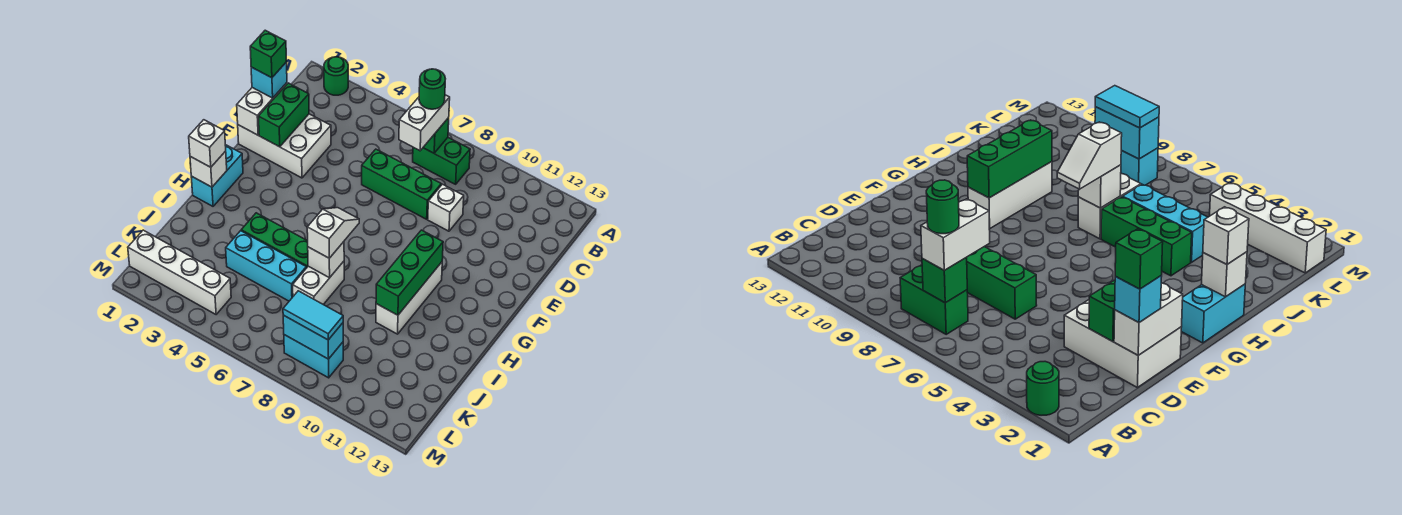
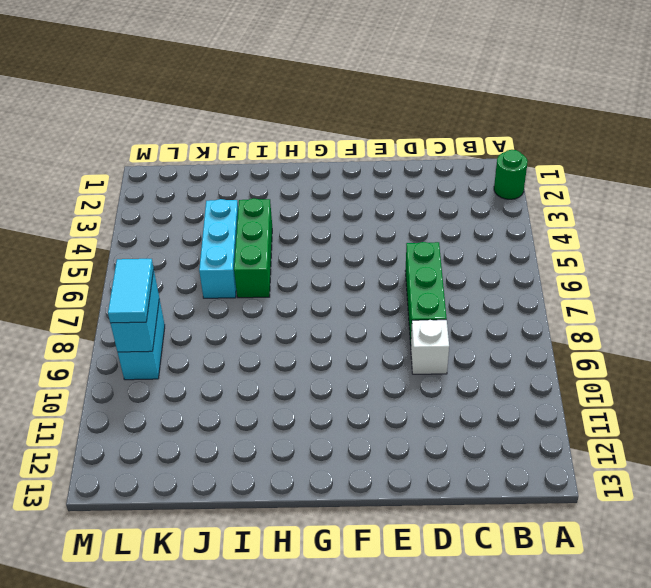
none -> green 1x2 brick [413,138,470,184]
none -> white 2x3 brick [238,114,331,178]
none -> cyan 1x2 brick [191,145,243,206]

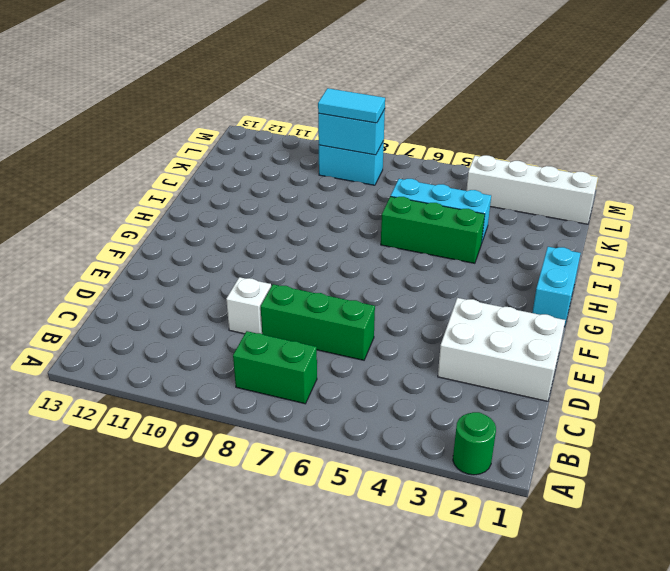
none -> white 1x3 brick [376,262,442,334]
none -> white 1x2 brick [293,261,344,305]
none -> green 1x1 brick [423,118,449,153]

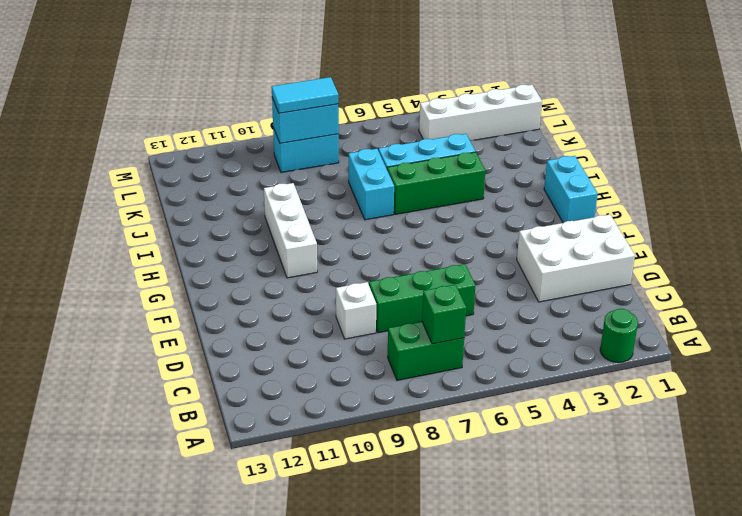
cyan 1x2 brick [349,149,394,220] -> white 1x2 brick [293,261,344,305]
none -> white 1x2 brick [237,83,287,135]
none -> green 1x2 brick [258,83,309,147]
none -> green 1x3 brick [376,230,443,315]

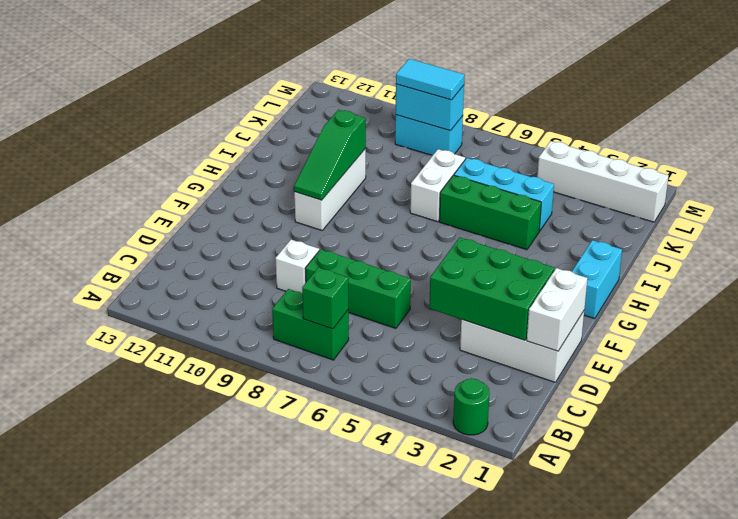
green 2x3 brick [429,238,554,340] -> green 1x2 brick [258,83,309,147]
green 1x3 slope [294,110,366,200] -> green 1x3 brick [376,230,443,315]
none -> white 1x1 brick [190,151,227,187]
none -> white 1x1 brick [308,242,344,278]
none -> white 1x2 brick [399,95,450,151]

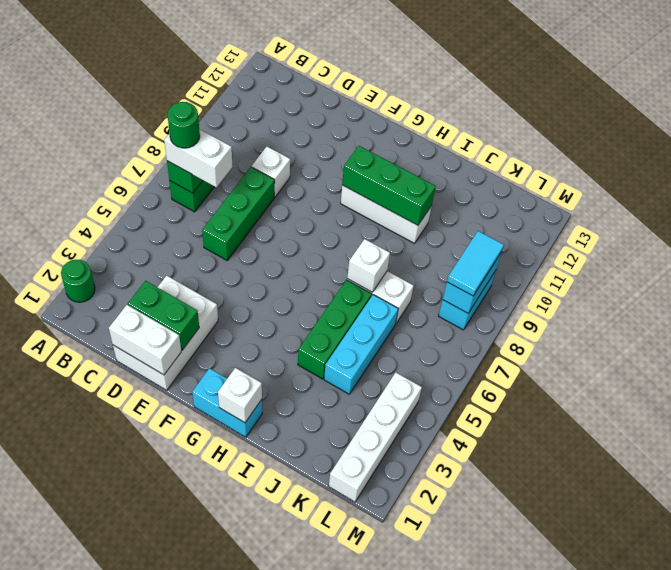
none -> cyan 1x1 brick [251,62,287,98]
none -> white 1x1 brick [189,120,226,167]
none -> white 1x2 slope [307,208,359,258]

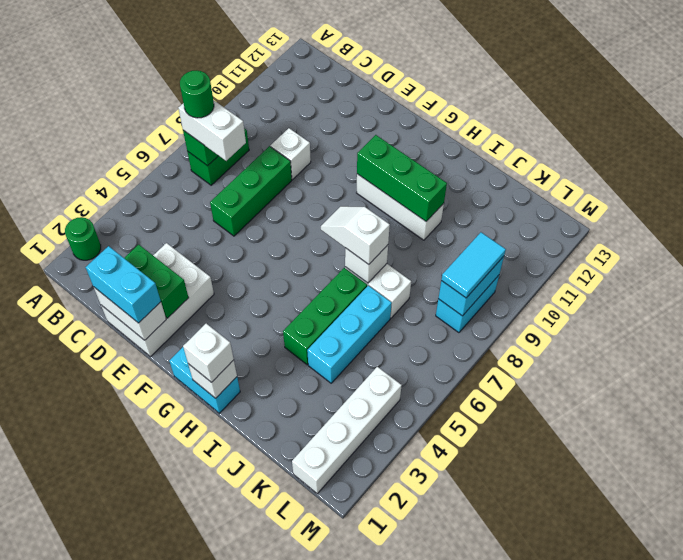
cyan 1x2 brick [86,246,161,323] -> cyan 1x1 brick [251,62,287,98]
none -> green 1x1 brick [250,30,287,78]

